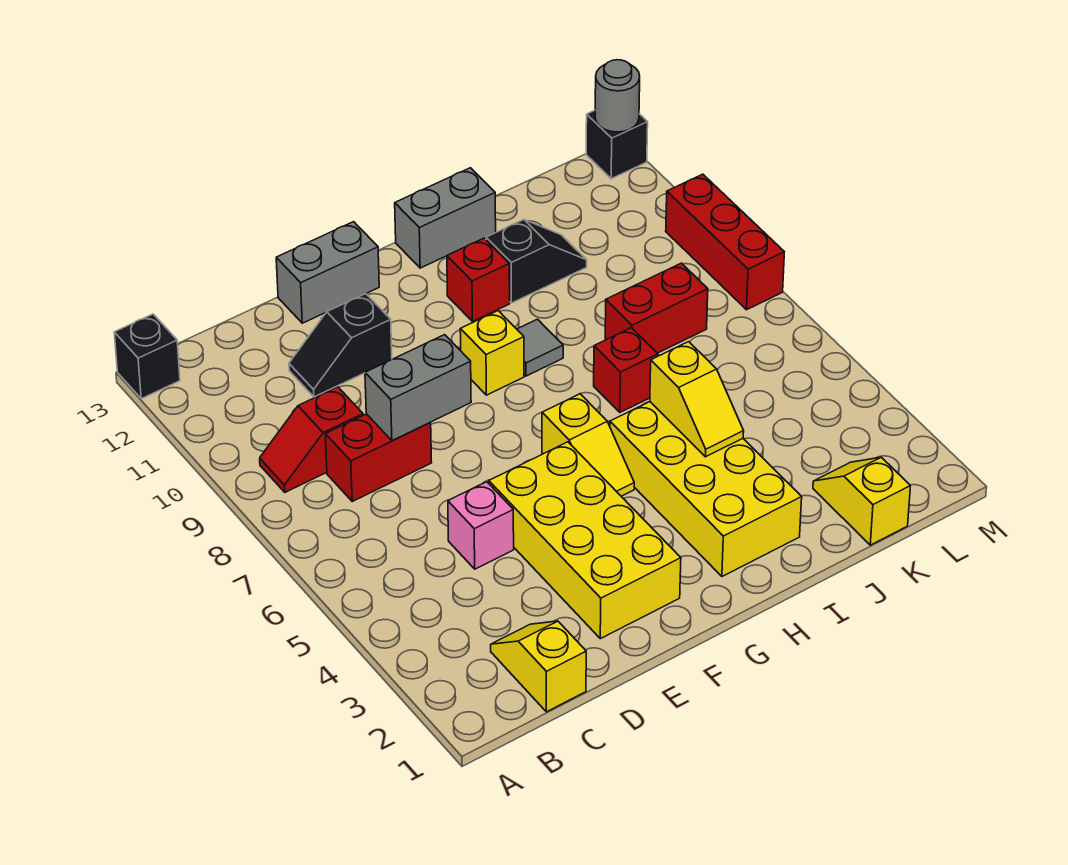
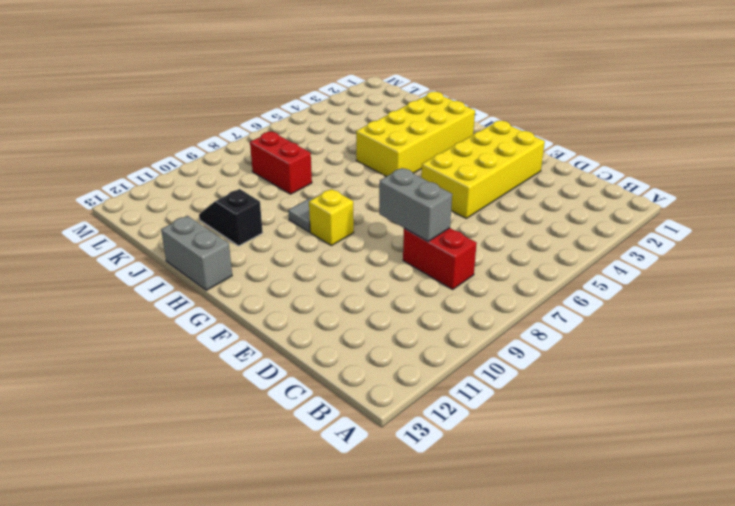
none -> black 1x1 brick [114,314,180,399]
none -> red 1x2 slope [260,387,363,492]
none -> yellow 1x2 slope [491,621,586,712]

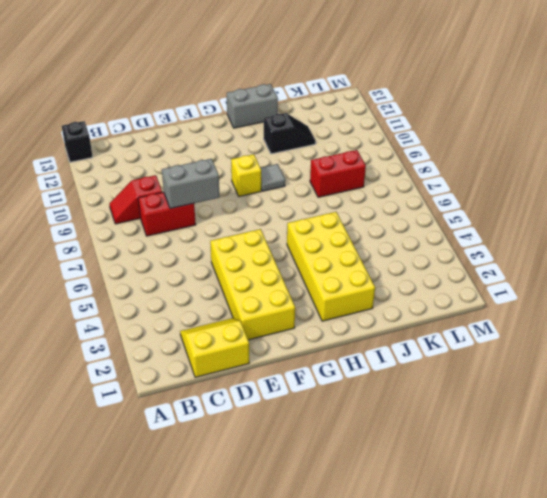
yellow 2x2 slope [180,318,249,377] -> yellow 1x2 slope [491,621,586,712]
none -> pink 1x1 brick [448,482,514,569]
none -> black 1x2 slope [289,294,392,397]
none -> grey 1x2 brick [276,222,379,323]

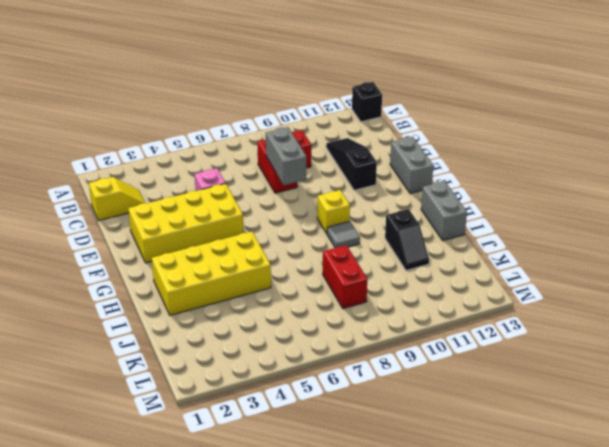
black 1x3 slope [326,138,377,190] -> black 1x2 slope [289,294,392,397]
none -> yellow 1x2 slope [542,394,634,496]
none -> red 1x1 brick [447,238,510,321]
none -> red 1x1 brick [594,328,658,412]

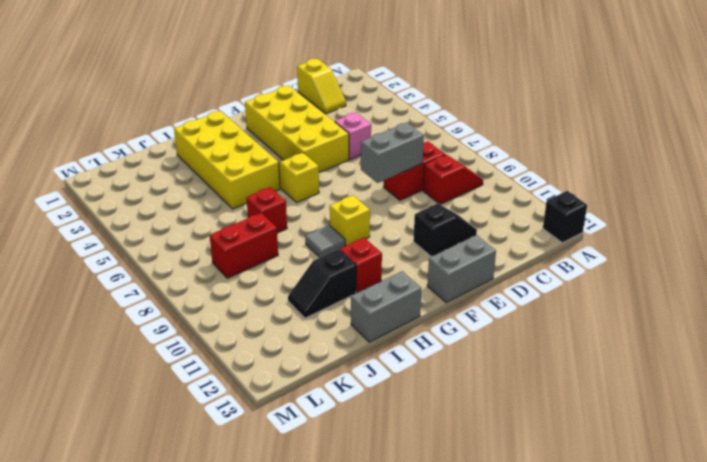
none -> yellow 1x2 slope [813,457,910,545]
none -> red 1x3 brick [666,174,784,310]
none -> black 1x1 brick [586,110,648,179]

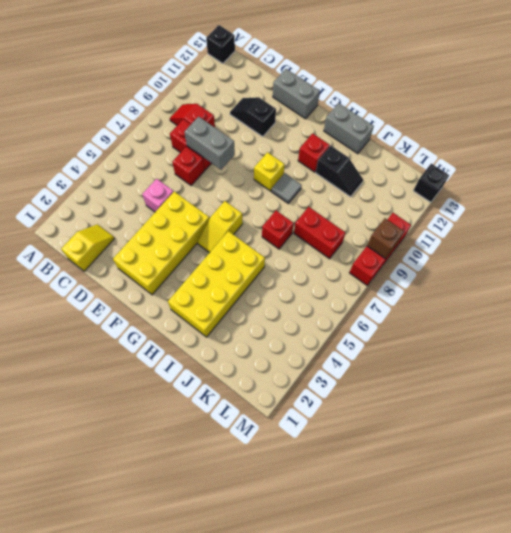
red 1x1 brick [172,147,205,185] -> none
brown 1x1 brick [367,218,404,259] -> none
none -> yellow 1x2 slope [813,457,910,545]
none -> yellow 1x2 slope [650,342,744,457]
none -> grey 1x1 round brick [595,60,640,132]

